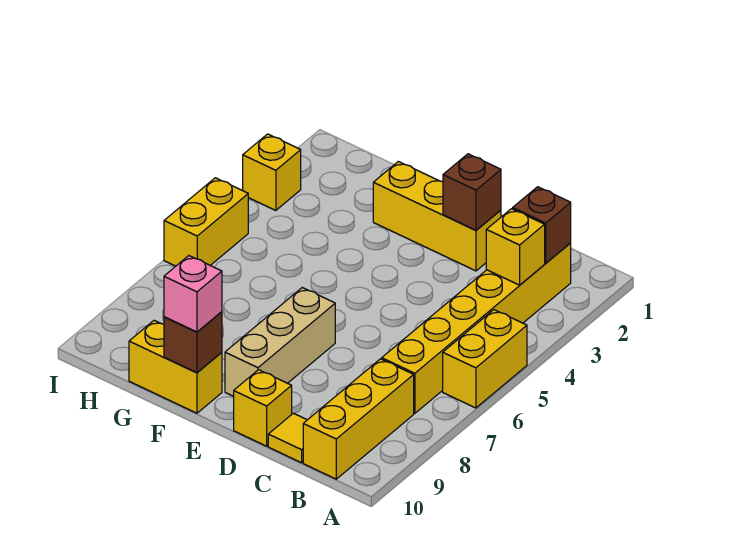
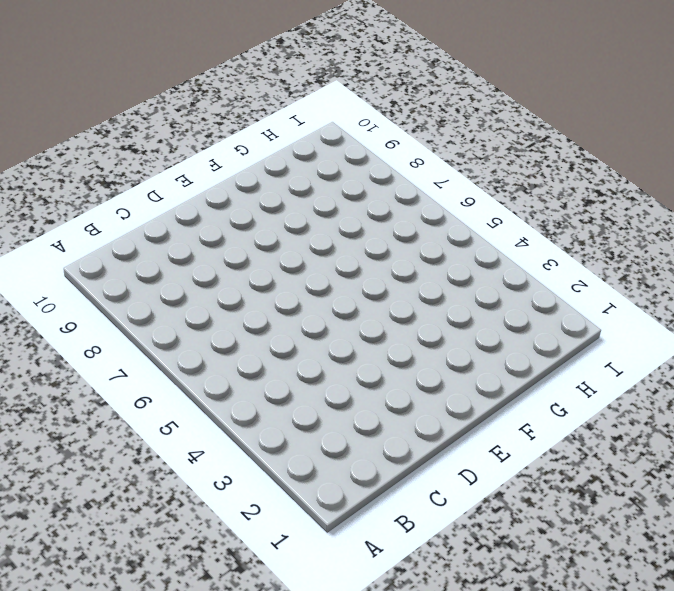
none -> yellow 1x2 brick [443,310,527,408]
none -> yellow 1x6 brick [382,243,571,413]
none -> yellow 1x3 brick [303,359,414,479]

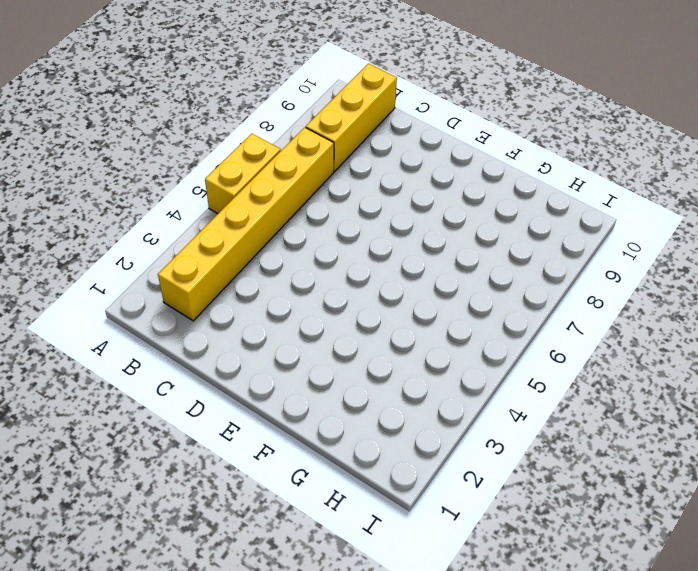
none -> yellow 1x1 tile [268,413,307,463]
none -> yellow 1x3 brick [373,162,501,271]
none -> yellow 1x1 brick [234,370,292,446]

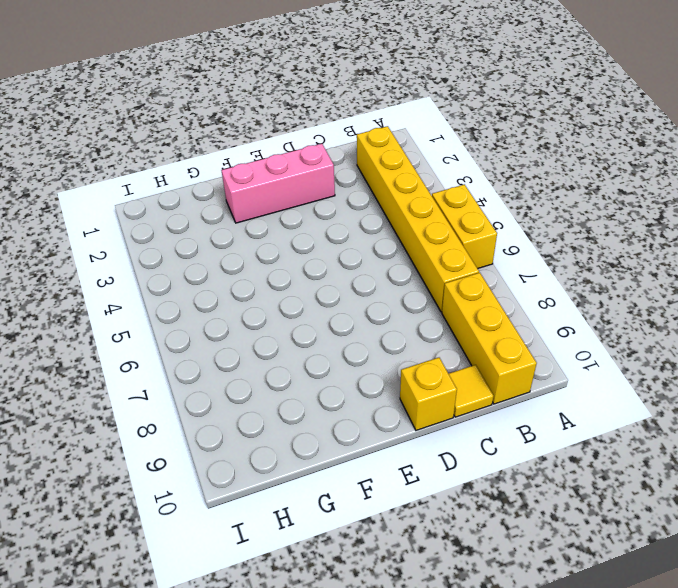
pink 1x3 brick [221,144,335,223] -> yellow 1x3 brick [373,162,501,271]
none -> tan 1x3 brick [225,288,335,396]
none -> yellow 1x2 brick [129,320,222,413]
none -> yellow 1x1 brick [243,134,301,211]

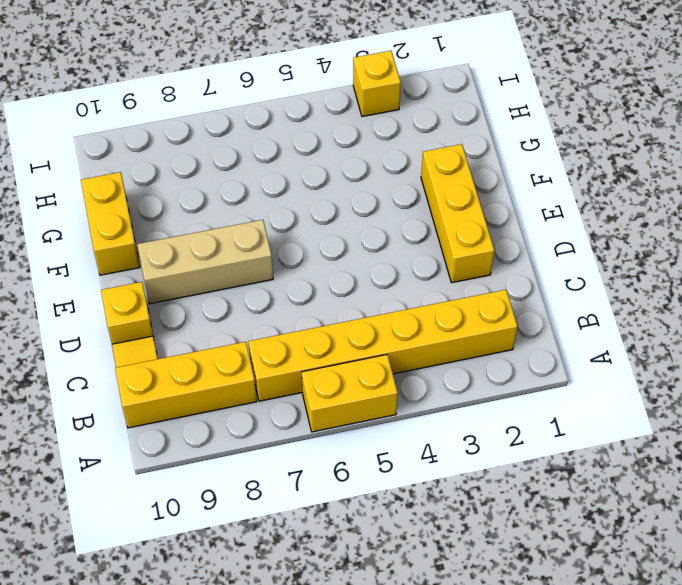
none -> yellow 1x2 brick [164,178,248,266]
none -> brown 1x1 brick [513,187,571,263]
none -> yellow 1x1 brick [486,209,545,285]

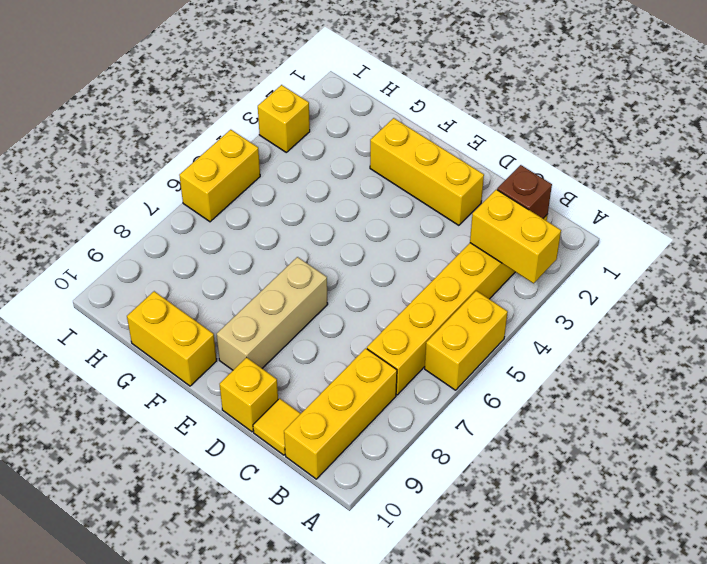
yellow 1x2 brick [470,189,561,283] -> yellow 1x1 brick [486,209,545,285]
none -> brown 1x1 brick [443,154,501,230]
none -> brown 1x1 brick [164,312,222,373]
none -> pink 1x1 brick [164,256,222,332]

